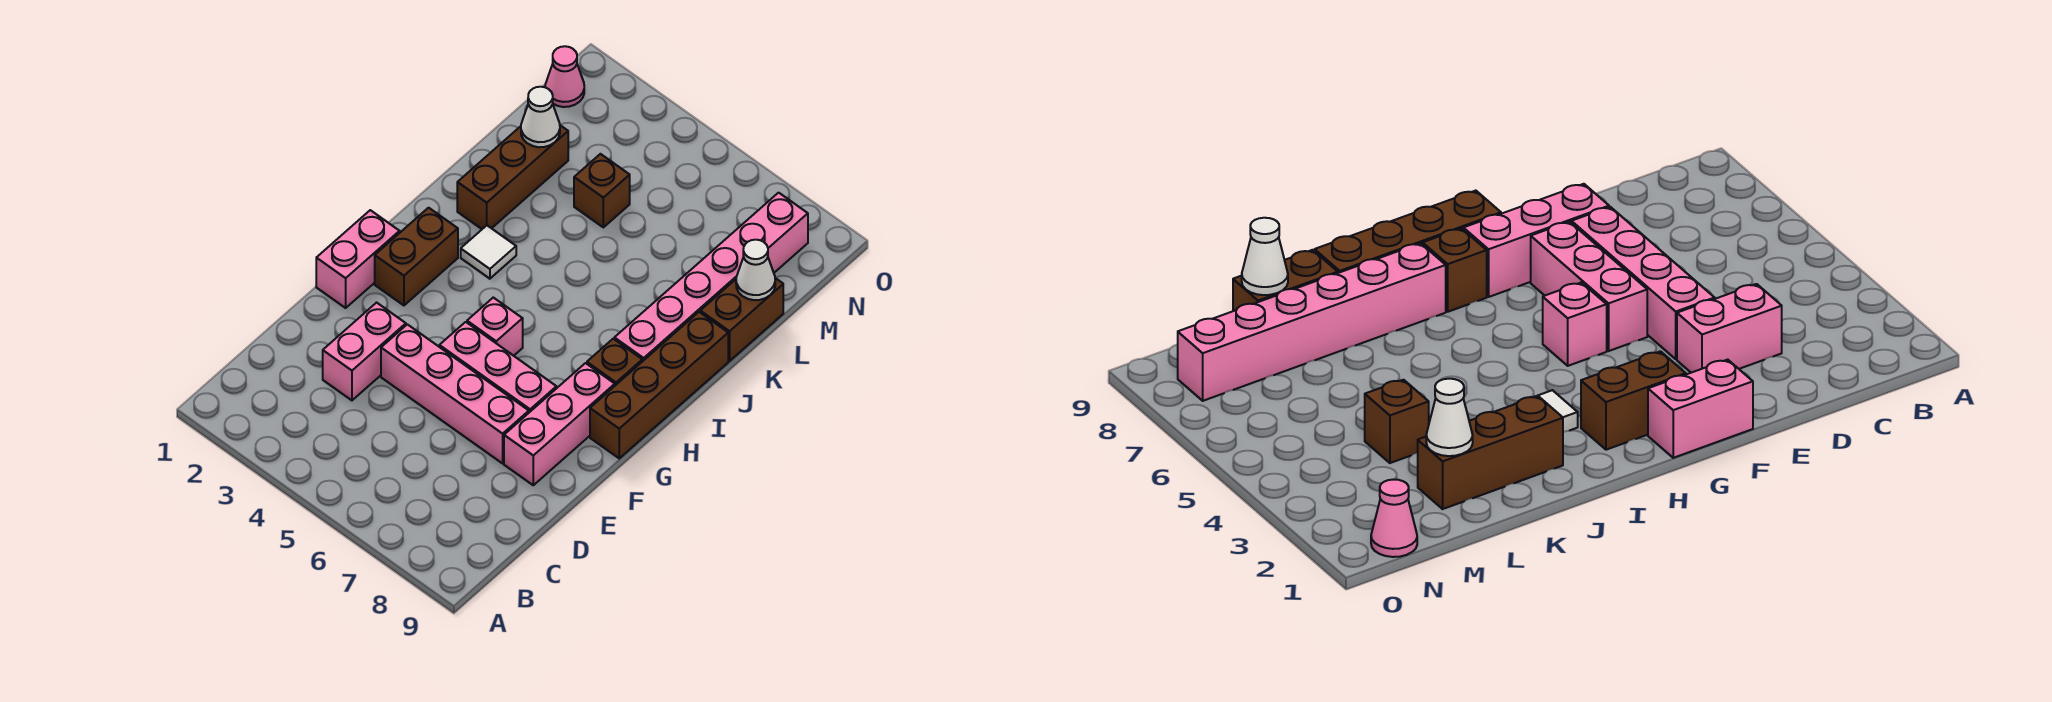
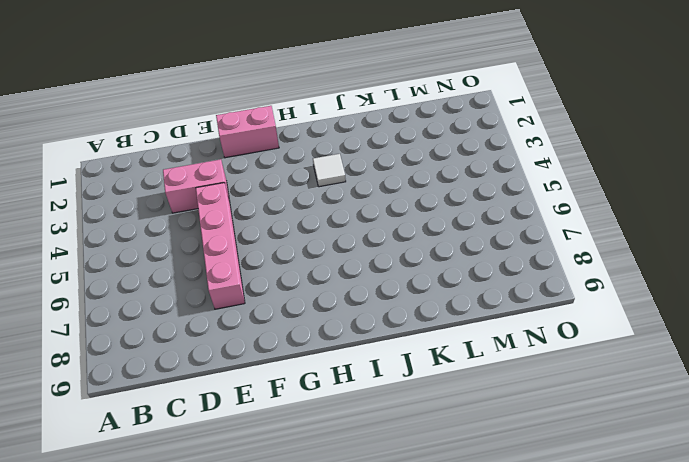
none -> pink 1x3 brick [504,363,615,485]
none -> pink 1x3 brick [439,322,556,412]
none -> brown 1x2 brick [375,208,458,305]

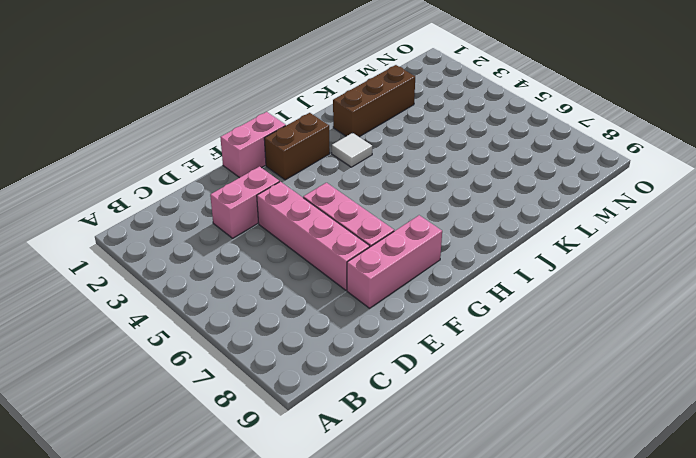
none -> pink 1x1 brick [467,298,523,356]
none -> brown 1x4 brick [590,312,728,458]
none -> brown 1x1 brick [587,339,642,385]

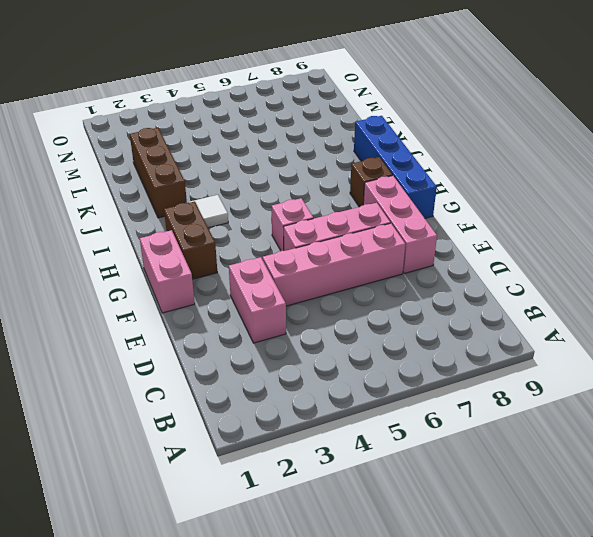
blue 1x4 brick [354,116,437,218] -> brown 1x4 brick [590,312,728,458]
none -> pink 1x6 brick [614,193,808,362]
none -> brown 1x2 brick [700,278,783,361]
none -> brown 1x1 brick [574,154,630,227]

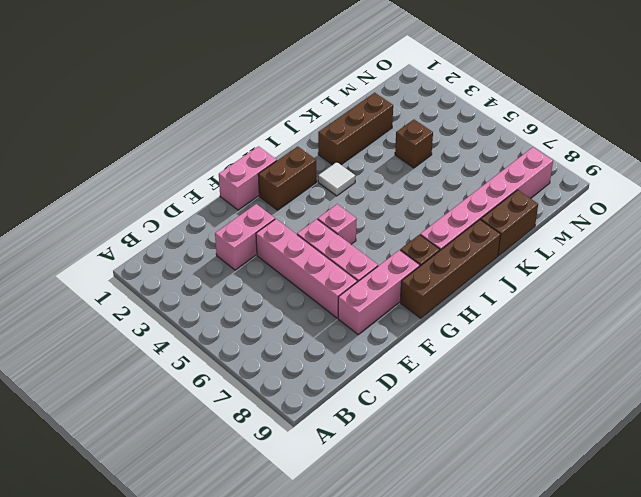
none -> pink 1x1 cone [545,46,584,107]
none -> white 1x1 cone [521,87,560,147]
none -> white 1x1 cone [736,240,775,300]

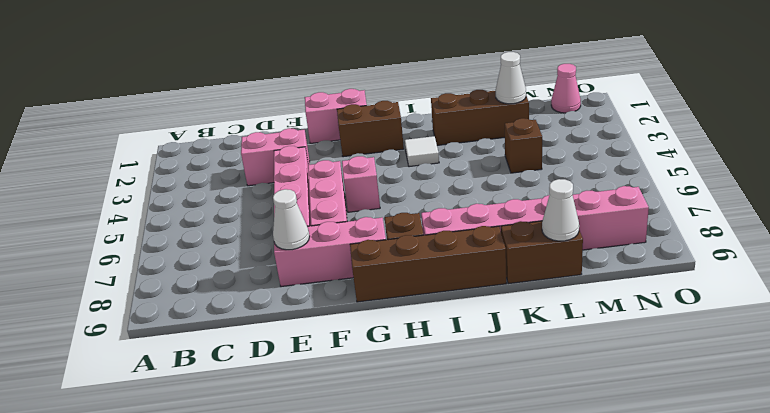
white 1x1 cone [273,189,310,250] -> none

